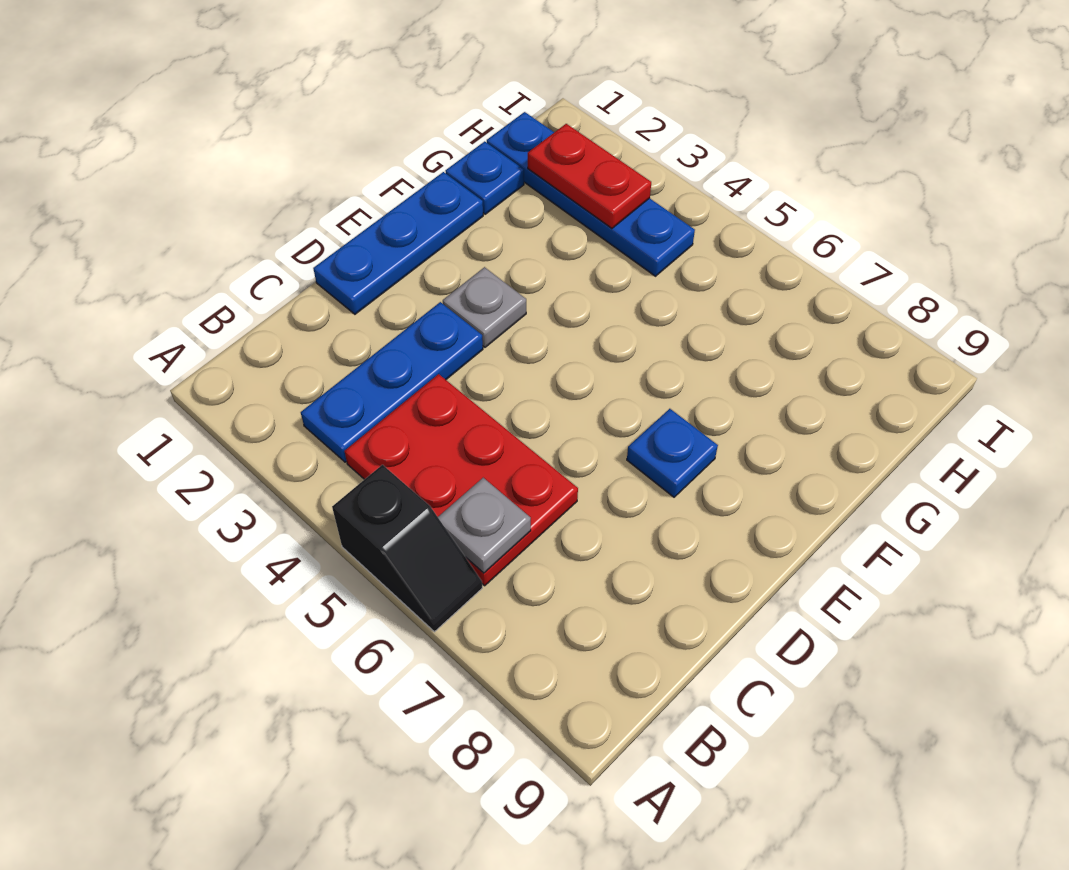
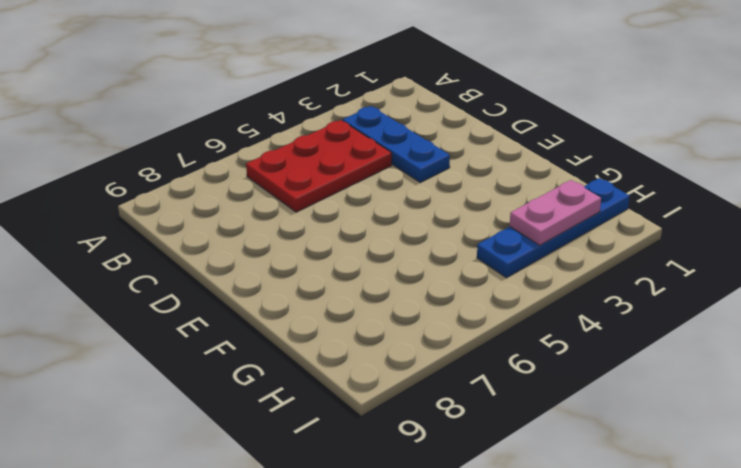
pink 1x2 plate [510,180,601,245] -> red 1x2 plate [528,124,651,228]
none -> black 1x2 slope [332,465,482,632]
none -> blue 1x3 plate [313,172,483,314]

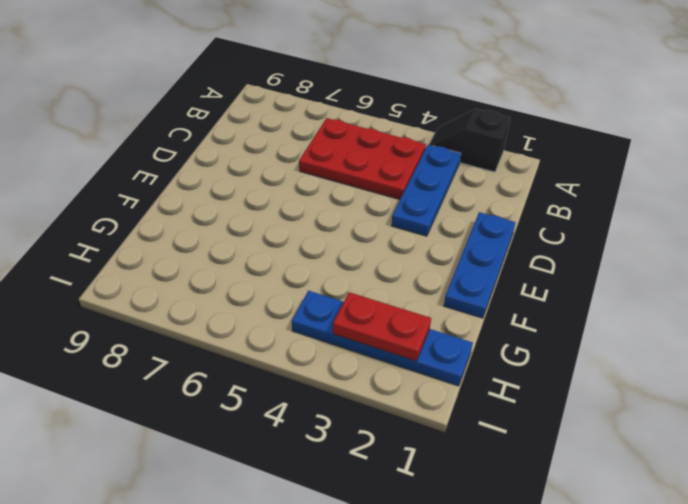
black 1x2 slope [429,109,510,172] -> black 1x2 slope moved to [332,465,482,632]
none -> grey 1x1 plate [443,267,526,347]
none -> blue 1x1 plate [627,409,718,497]

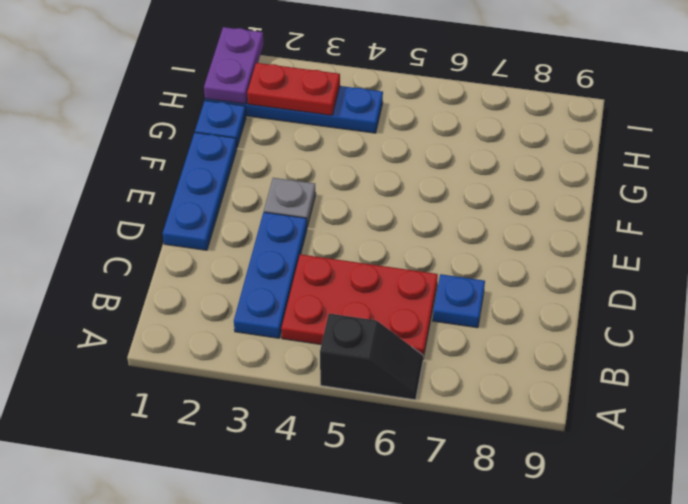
blue 1x1 plate [433,274,485,328] -> blue 1x1 plate moved to [627,409,718,497]
purple 1x2 plate [204,27,264,104] -> none
none -> grey 1x1 plate [438,478,531,573]

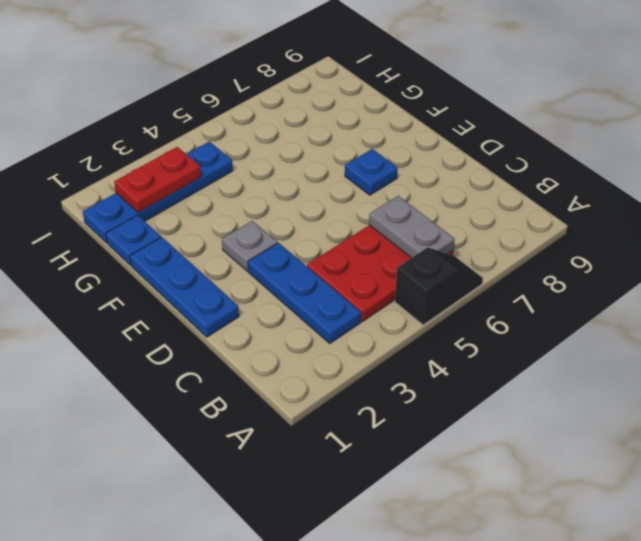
grey 1x2 plate [369,196,455,258] -> grey 1x1 plate [438,478,531,573]

